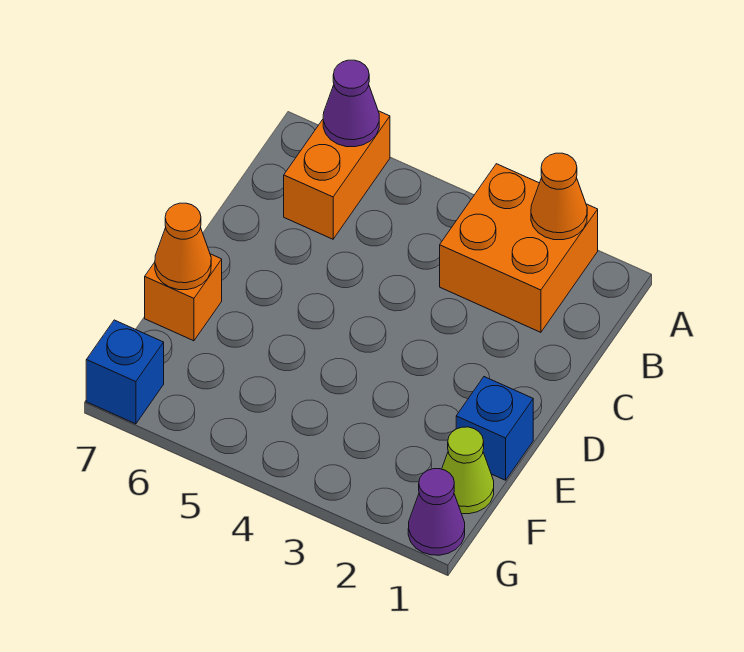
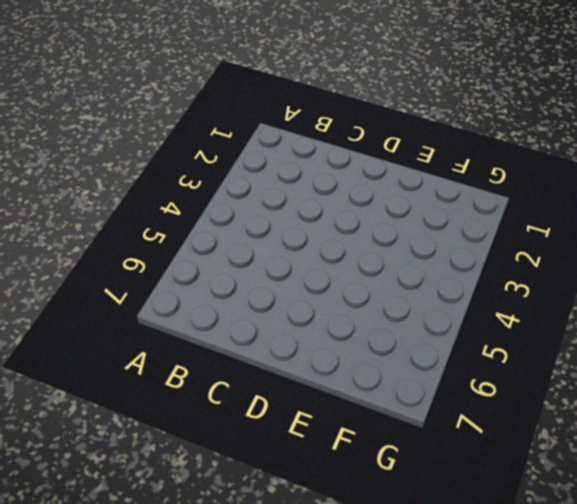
none -> orange 2x2 brick [440,164,598,332]
none -> orange 1x2 brick [284,111,390,239]

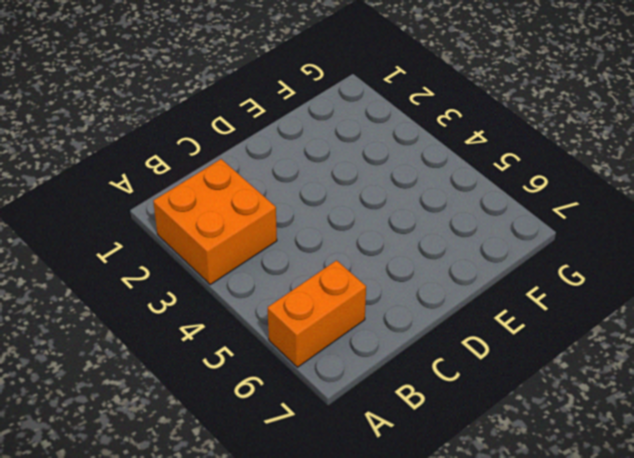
none -> blue 1x1 brick [456,377,533,480]
none -> orange 1x1 brick [145,254,222,341]

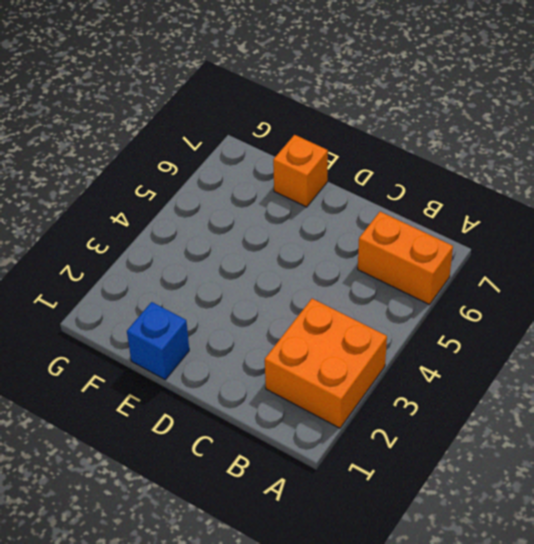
none -> lime 1x1 cone [442,427,494,514]
none -> purple 1x1 cone [408,469,465,555]

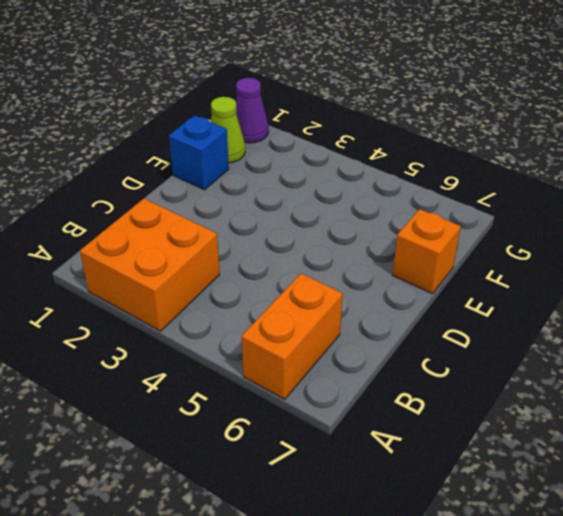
none -> blue 1x1 brick [86,320,164,424]
none -> orange 1x1 cone [531,153,587,240]

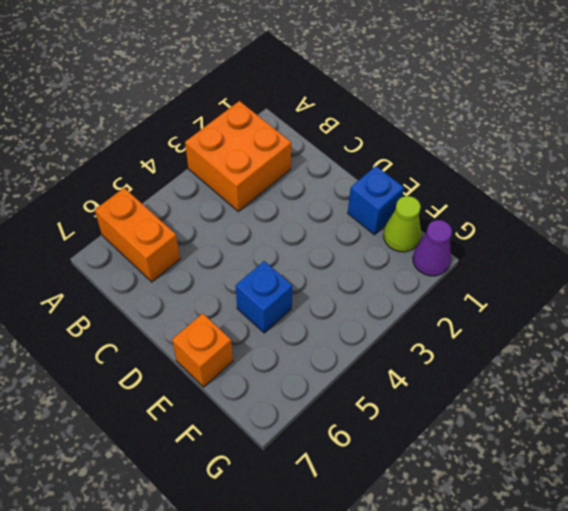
blue 1x1 brick [236,261,293,333] -> blue 1x1 brick moved to [86,320,164,424]
none -> orange 1x1 cone [531,153,587,240]
none -> purple 1x1 cone [323,60,379,147]

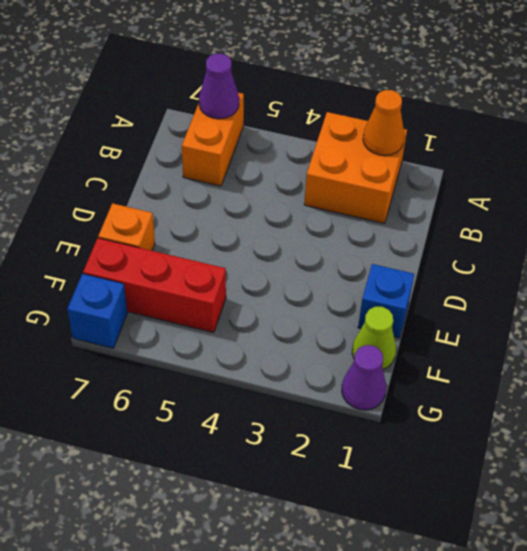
red 1x3 brick [83,238,226,333] -> none
none -> orange 1x1 cone [155,203,211,290]

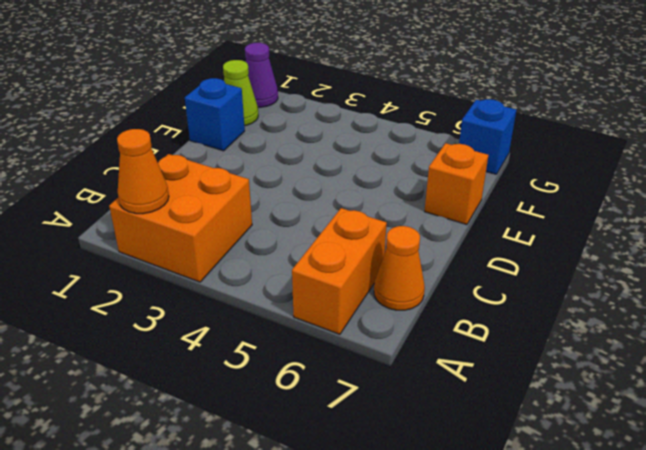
orange 1x1 cone [374,226,425,310] -> orange 1x1 cone moved to [155,203,211,290]
none -> purple 1x1 cone [323,60,379,147]

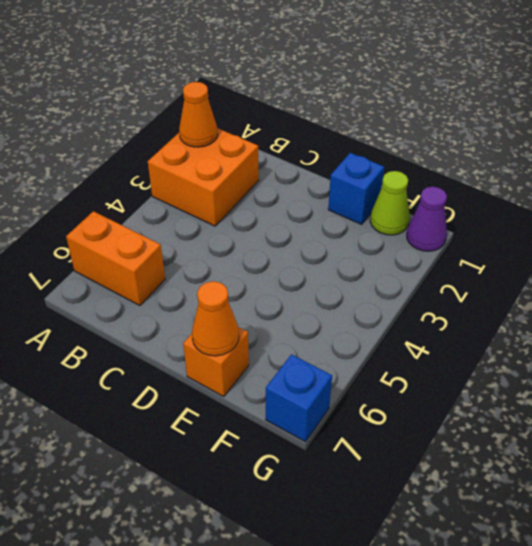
none -> purple 1x1 cone [323,60,379,147]

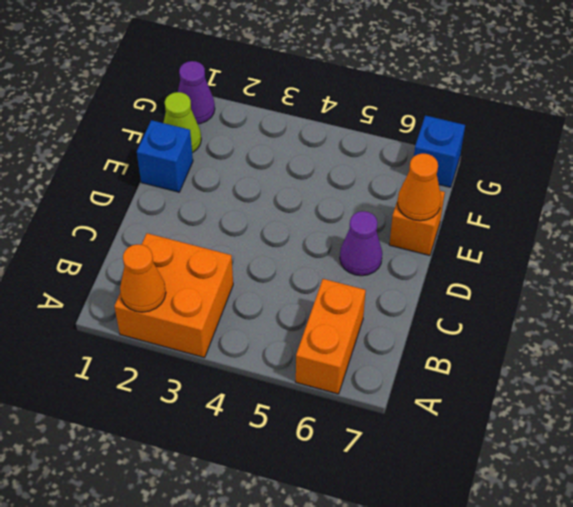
purple 1x1 cone [340,211,382,276] -> purple 1x1 cone moved to [323,60,379,147]

